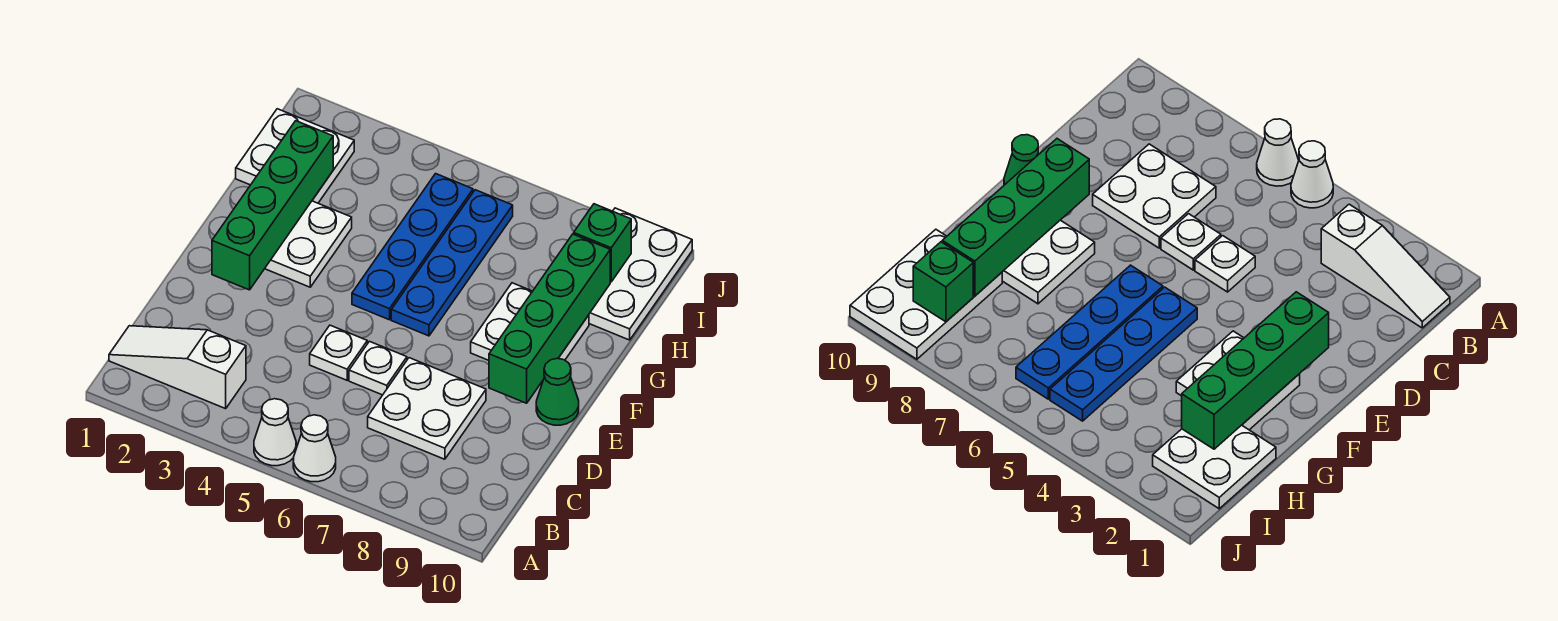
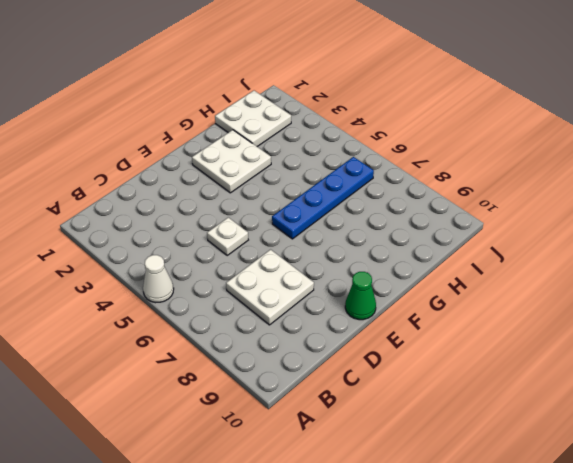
none -> white 1x1 cone [293,415,336,482]
none -> white 1x3 slope [109,326,246,409]
none -> white 1x1 plate [349,341,407,395]

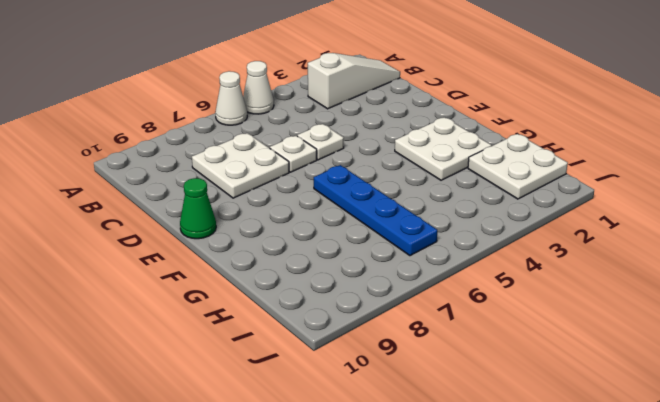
none -> blue 1x4 plate [352,174,473,320]
none -> white 2x2 plate [471,283,589,382]
none -> white 2x3 plate [589,208,692,340]

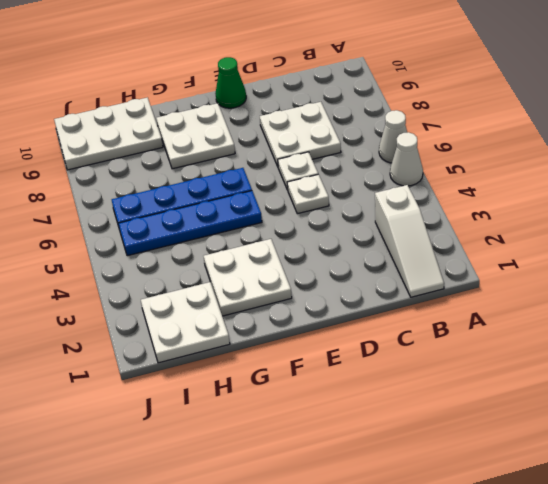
none -> green 1x4 brick [212,121,333,290]
none -> green 1x4 brick [489,234,610,403]
none -> green 1x1 brick [574,204,631,282]

